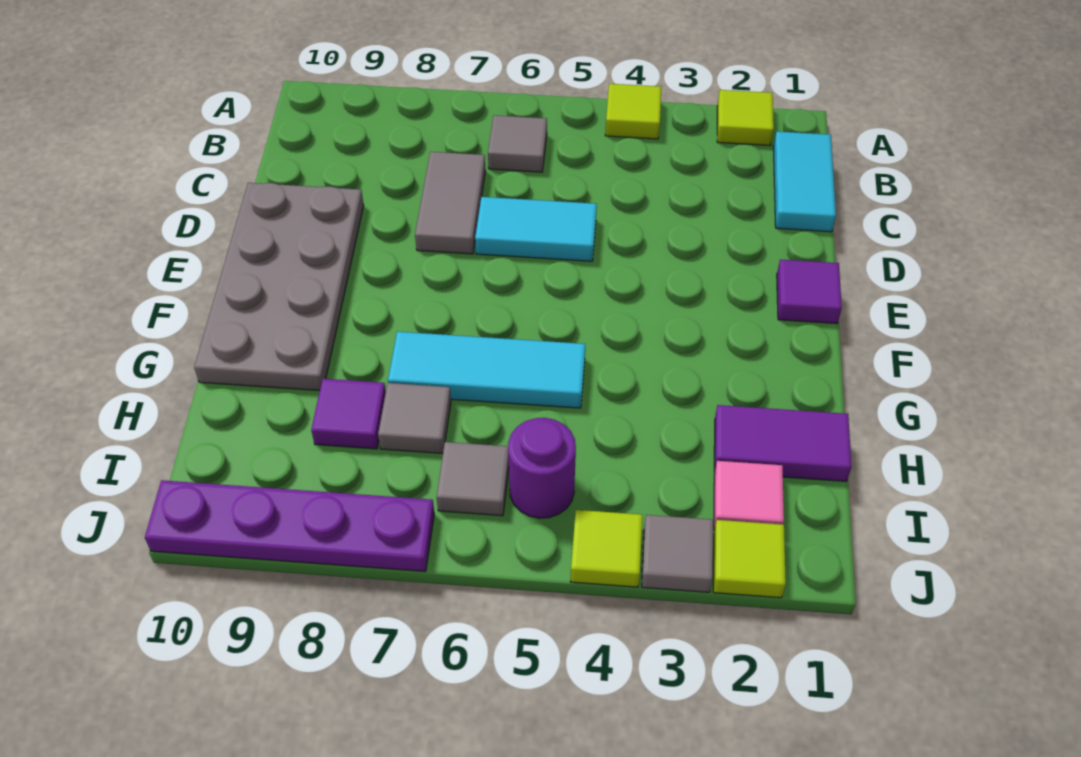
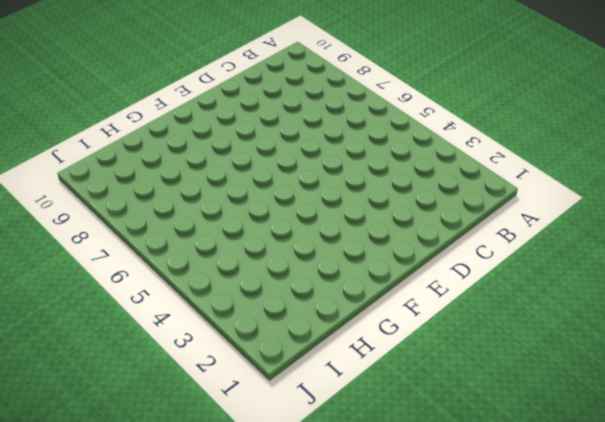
none -> lime 1x1 tile [717,90,774,145]
none -> lime 1x1 tile [605,84,662,139]
none -> cyan 1x2 tile [773,132,836,232]

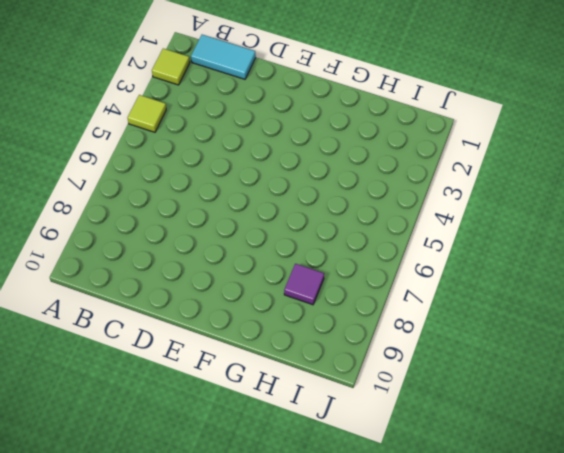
none -> grey 1x1 tile [488,115,547,172]
none -> grey 1x2 tile [415,152,486,254]
none -> cyan 1x2 tile [475,197,597,261]

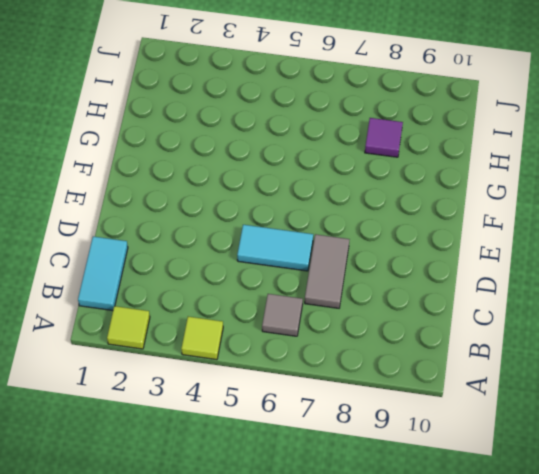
none -> grey 2x4 plate [194,183,364,391]
none -> purple 1x1 tile [777,259,842,324]
none -> cyan 1x3 tile [388,332,585,408]

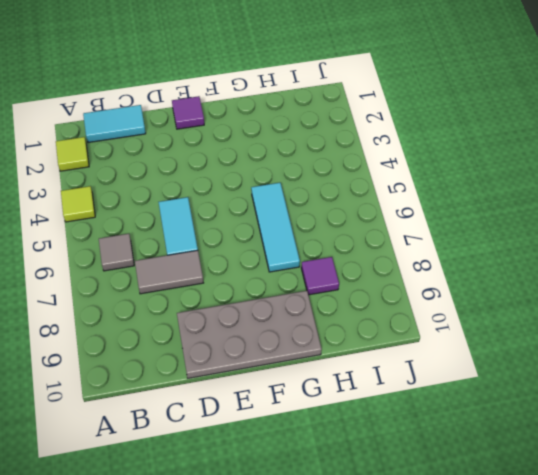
none -> purple 1x2 tile [714,405,852,481]
none -> grey 1x1 tile [378,383,451,453]
none -> pink 1x1 tile [714,461,784,530]

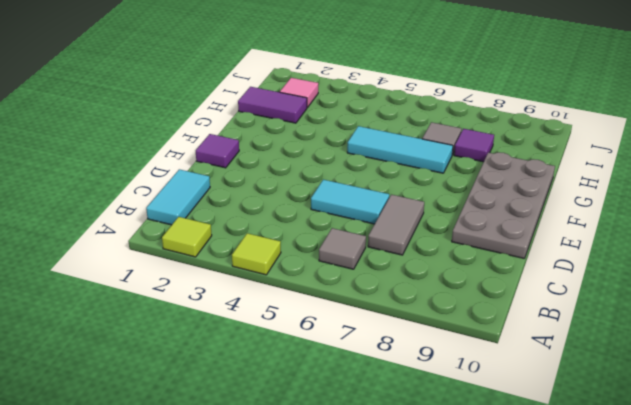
none -> purple 1x1 round brick [508,418,576,518]
none -> grey 1x1 tile [437,442,509,516]
none -> lime 1x1 tile [713,520,786,598]

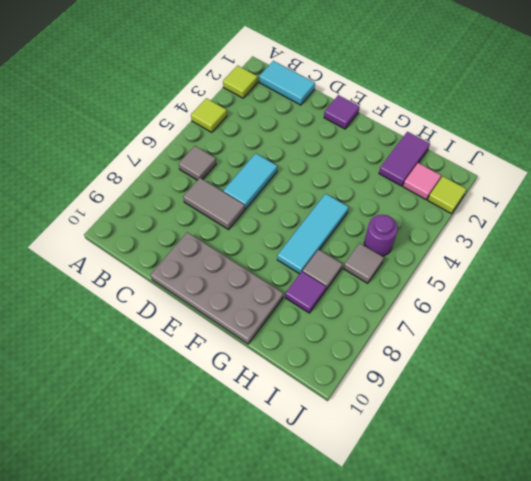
none -> grey 1x1 tile [642,515,713,592]
none -> lime 1x1 tile [571,510,642,587]
none -> purple 1x4 plate [145,480,434,571]

